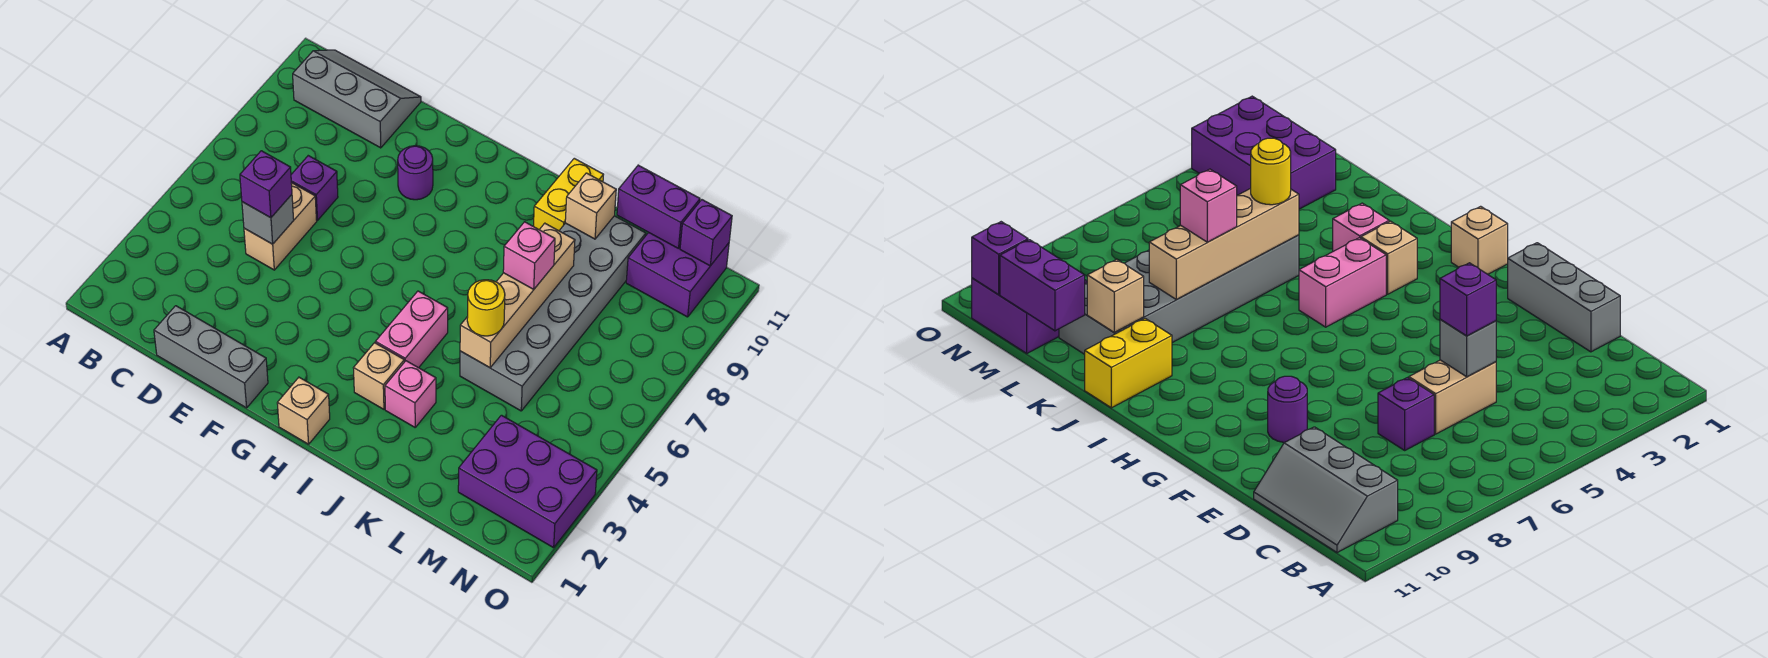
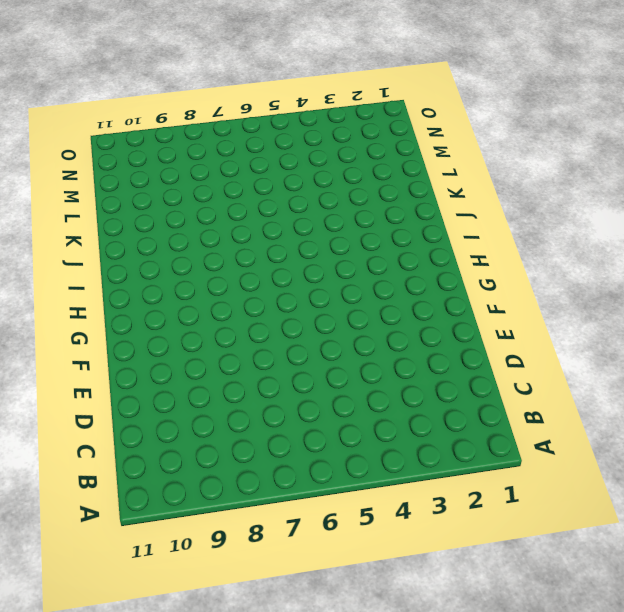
none -> grey 2x3 slope [293,50,421,148]
none -> grey 1x3 brick [154,306,268,408]
none -> tan 1x2 brick [244,183,317,270]

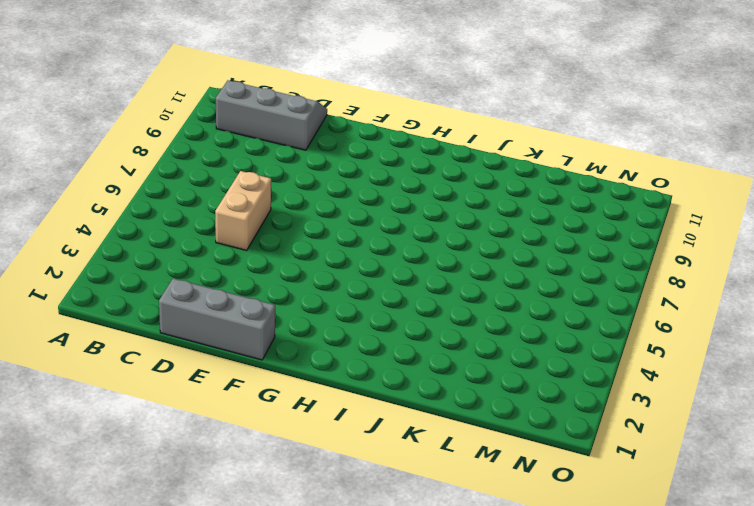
none -> purple 1x1 brick [291,156,338,220]
none -> purple 1x1 round brick [398,146,433,200]
none -> tan 1x1 brick [277,377,330,444]

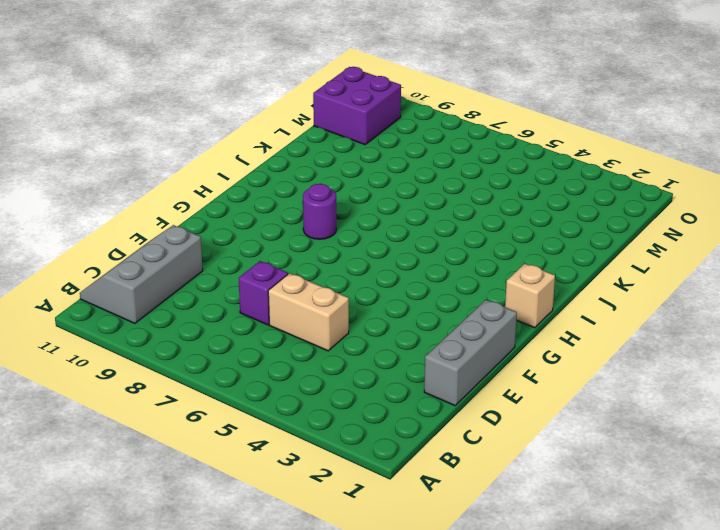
purple 1x1 round brick [303,184,336,239] -> purple 1x1 round brick moved to [398,146,433,200]
none -> tan 1x1 brick [354,343,404,409]
none -> pink 1x2 brick [376,291,448,368]
none -> pink 1x1 brick [385,361,436,427]

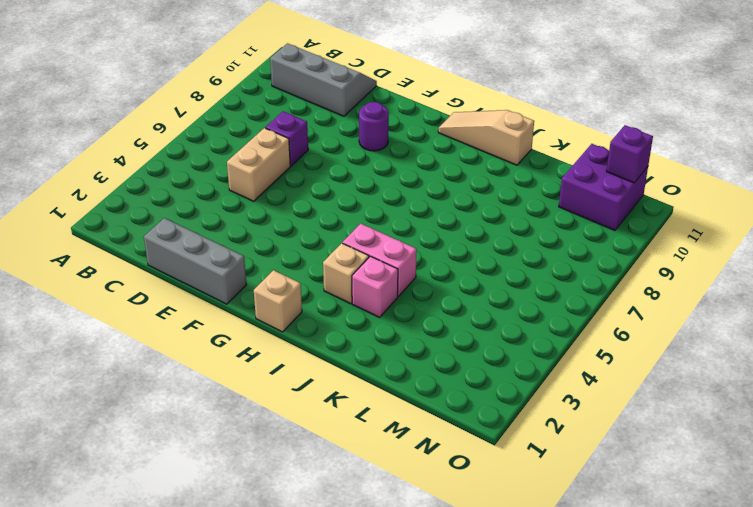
tan 1x3 slope [438,110,534,165] -> yellow 1x2 brick [534,158,603,231]
pink 1x2 brick [343,224,417,296] -> pink 1x2 brick turned to [376,291,448,368]
none -> grey 2x6 brick [460,216,646,411]
none -> purple 2x3 brick [458,415,597,548]
none -> grey 1x1 brick [242,195,294,244]

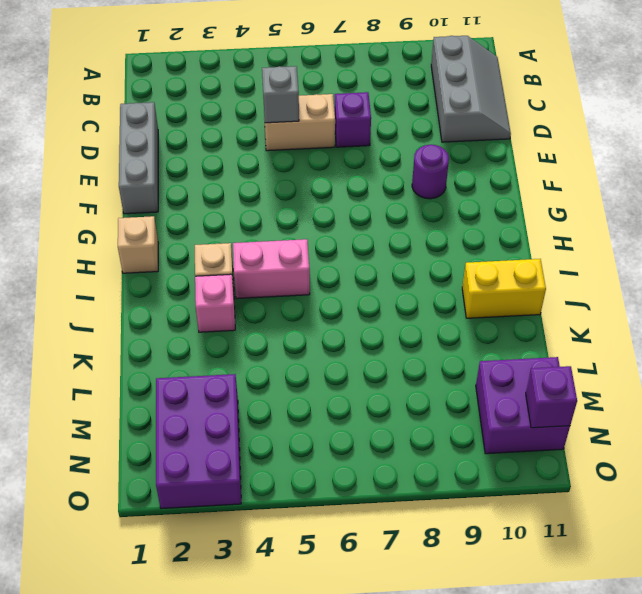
none -> grey 2x6 brick [460,216,646,411]
none -> tan 1x4 brick [460,223,575,368]
none -> tan 1x1 brick [565,173,616,239]

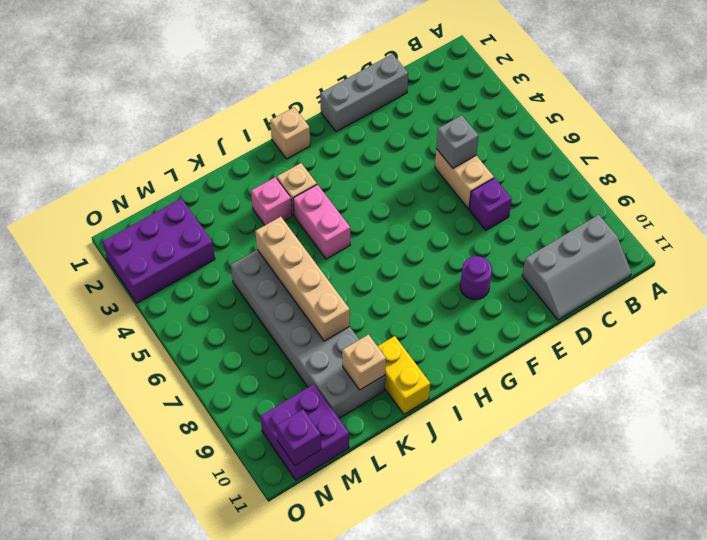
none -> purple 1x2 brick [617,165,700,249]
none -> purple 1x1 brick [240,151,292,218]
none -> yellow 1x1 round brick [467,280,505,336]

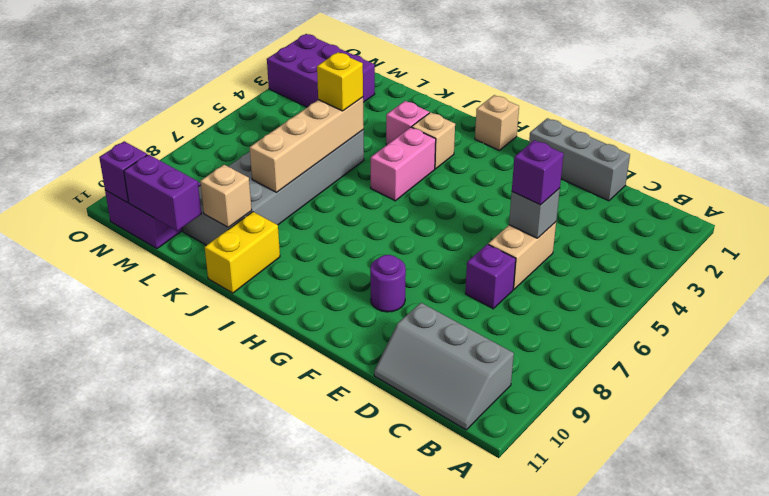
yellow 1x1 brick [317,52,363,111] -> yellow 1x1 round brick [467,280,505,336]
none -> pink 1x1 brick [503,222,555,290]

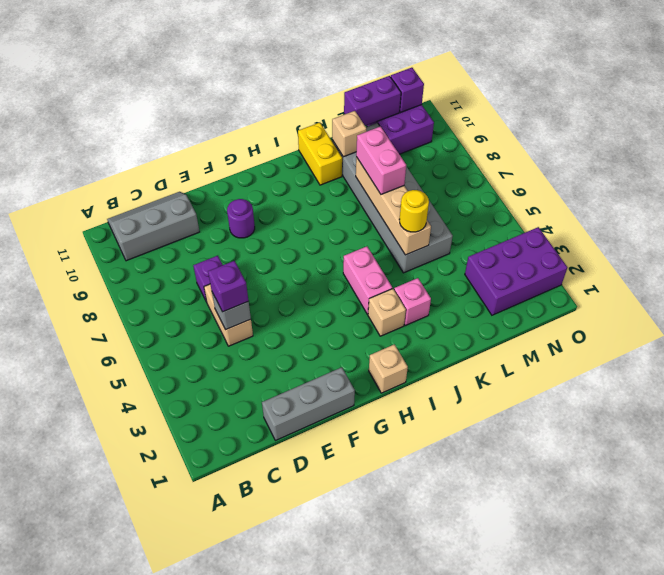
pink 1x2 brick [356,126,406,194] -> pink 1x1 brick [503,222,555,290]

